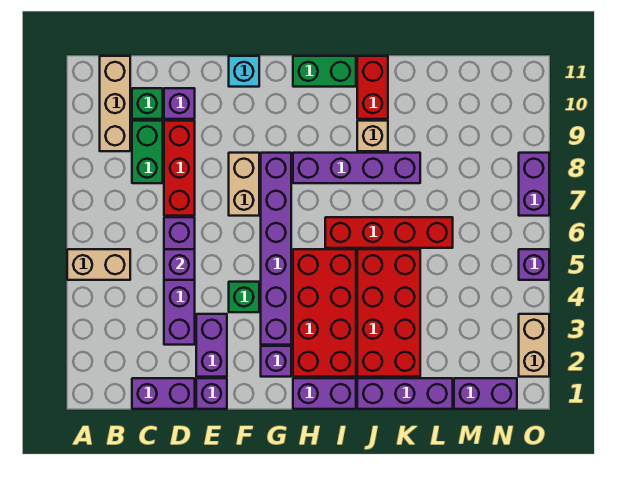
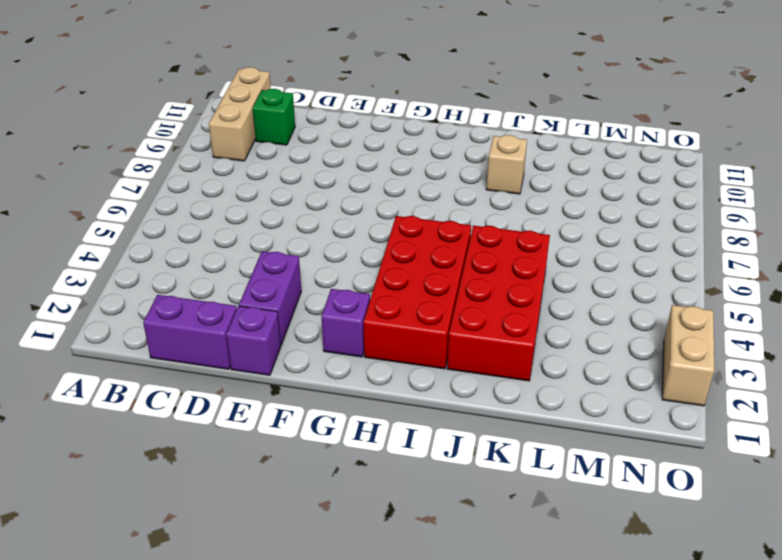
none -> tan 1x2 brick [67,249,130,280]
none -> green 1x2 brick [132,121,163,183]
none -> purple 1x4 brick [164,217,195,345]

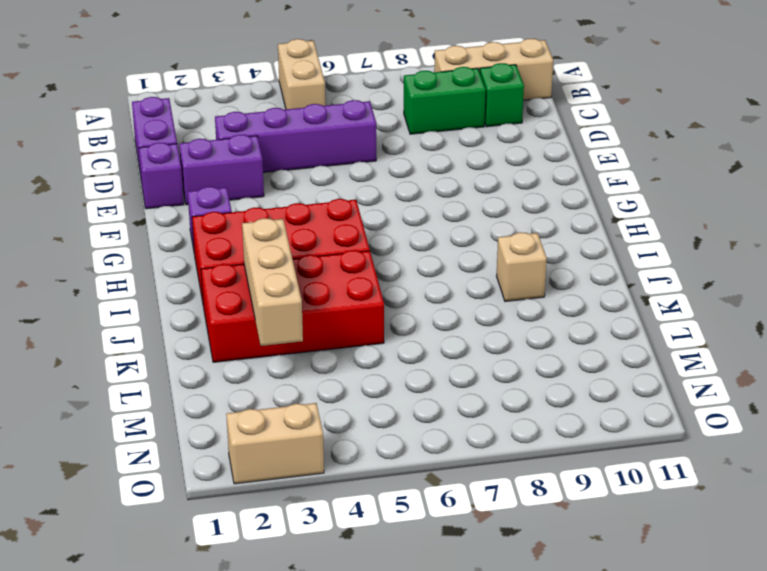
tan 1x3 brick [242,218,303,346] -> none
none -> red 1x3 brick [164,121,195,216]
none -> purple 1x1 brick [164,88,195,119]
none -> green 1x1 brick [229,282,259,312]

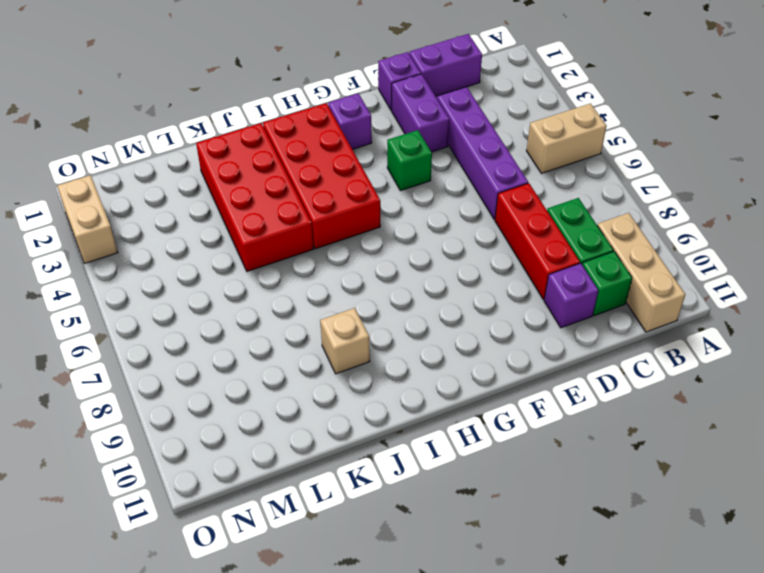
none -> tan 1x2 brick [229,153,259,216]
none -> cyan 1x1 brick [229,56,259,87]
none -> purple 1x6 brick [261,153,291,345]

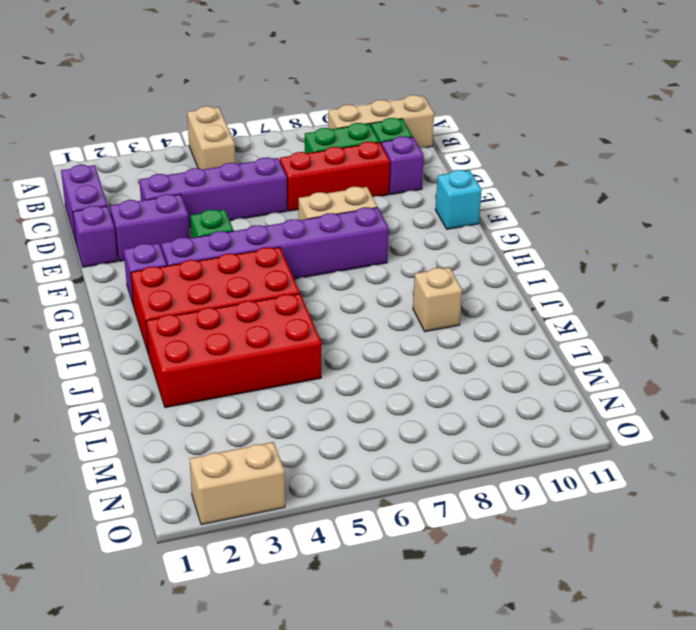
none -> purple 1x2 brick [293,378,356,409]
none -> purple 1x4 brick [293,153,420,183]
none -> green 1x2 brick [293,56,356,87]

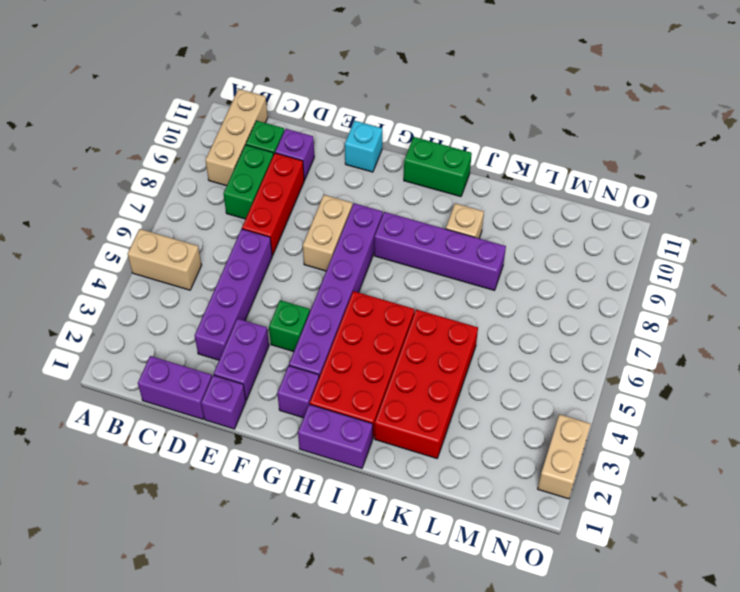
none -> red 1x4 brick [325,217,453,248]
none -> purple 1x3 brick [357,378,453,409]
none -> red 1x2 brick [357,56,388,119]

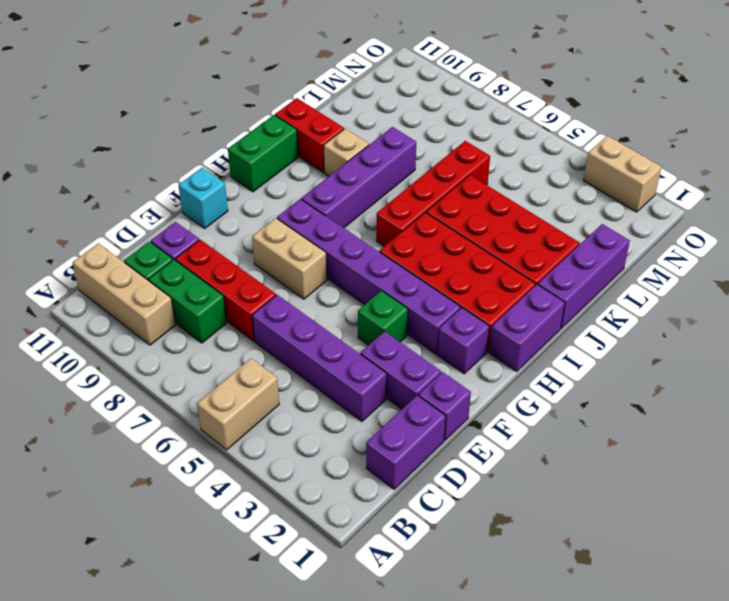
none -> purple 1x2 brick [454,378,517,409]
none -> purple 1x1 brick [519,249,549,280]
none -> purple 1x2 brick [519,153,549,216]

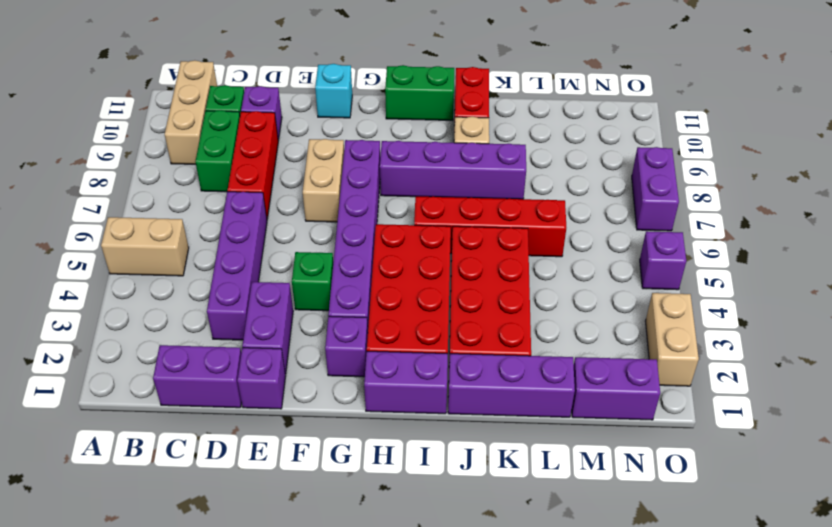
none -> purple 1x1 brick [164,249,195,280]

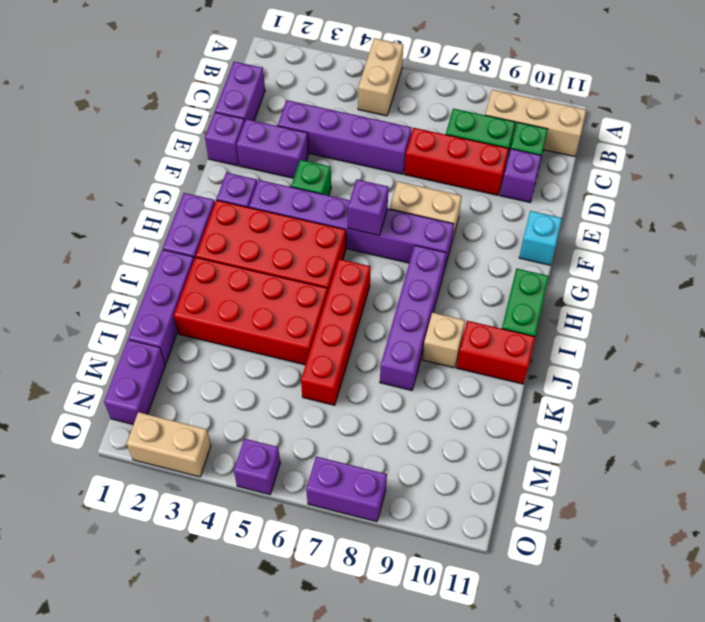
purple 1x1 brick [348,179,388,235] -> purple 1x1 brick moved to [164,249,195,280]

